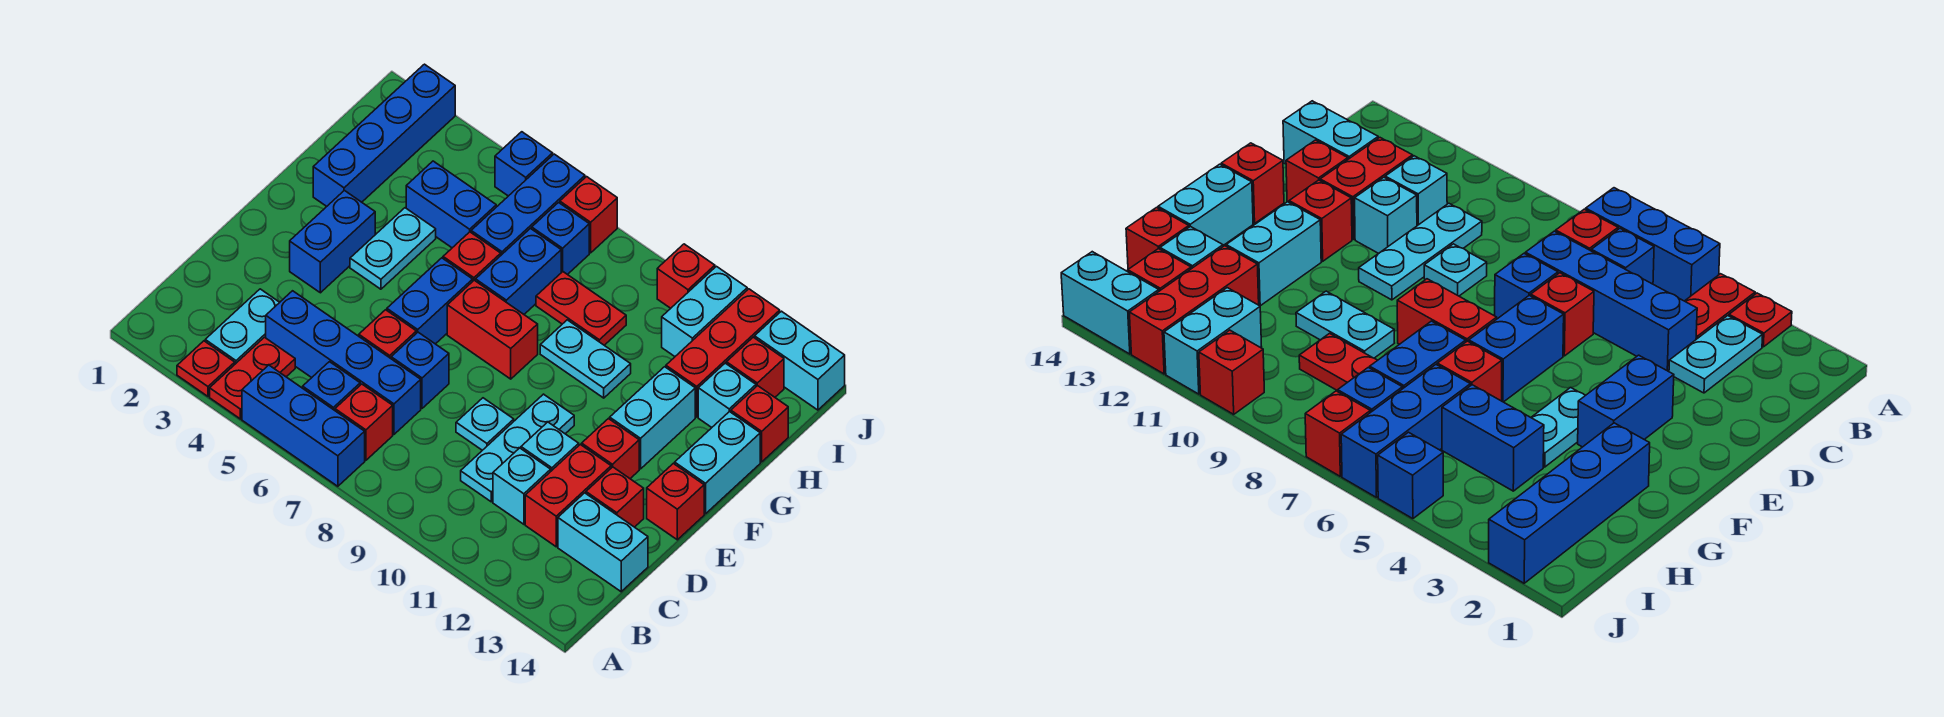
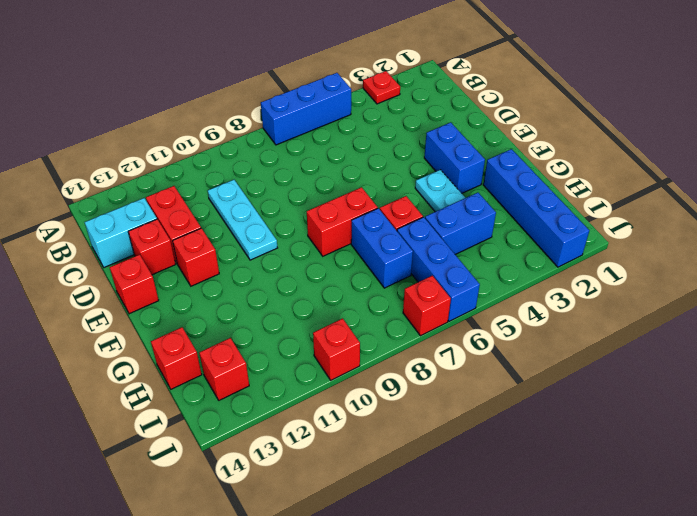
none -> red 1x2 plate [210,337,295,419]
none -> cyan 1x2 plate [205,289,280,364]
none -> blue 1x1 brick [303,362,360,410]
none -> red 1x1 brick [335,384,393,460]

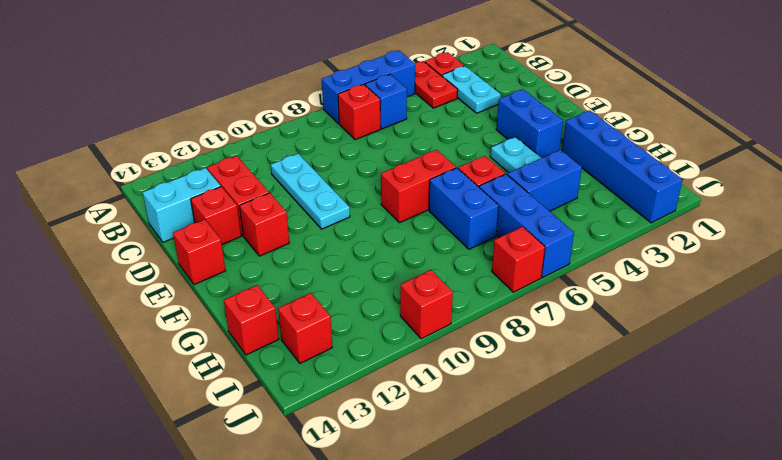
none -> blue 1x4 brick [266,291,421,434]
none -> cyan 1x1 brick [493,448,551,524]
none -> red 1x1 brick [359,310,416,358]
none -> blue 1x1 brick [391,332,449,408]

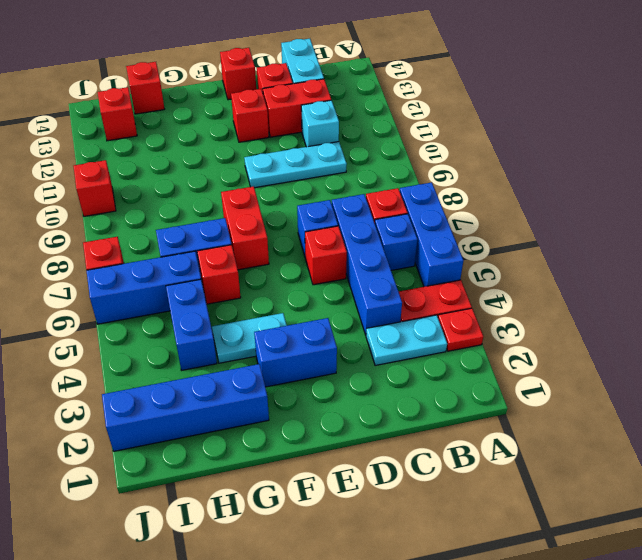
none -> cyan 1x1 plate [456,398,514,450]
none -> cyan 1x1 brick [521,422,579,471]
none -> blue 1x2 brick [387,258,473,344]
none -> cyan 1x2 brick [610,367,695,469]

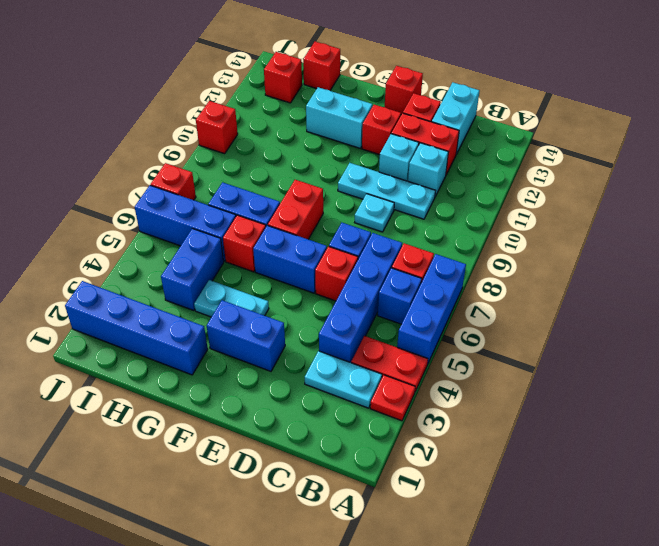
none -> cyan 1x2 brick [675,411,760,514]
none -> cyan 1x2 plate [540,320,631,398]
none -> red 1x2 plate [536,272,626,345]
none -> red 1x3 brick [666,289,780,417]

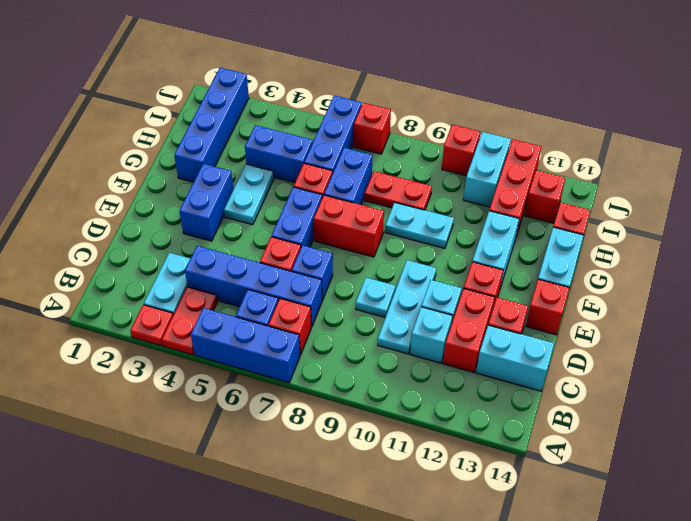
none -> cyan 1x1 brick [698,363,756,427]
none -> blue 1x1 brick [532,203,589,275]
none -> blue 1x1 brick [495,132,553,196]
none -> cyan 1x2 brick [755,311,845,410]

